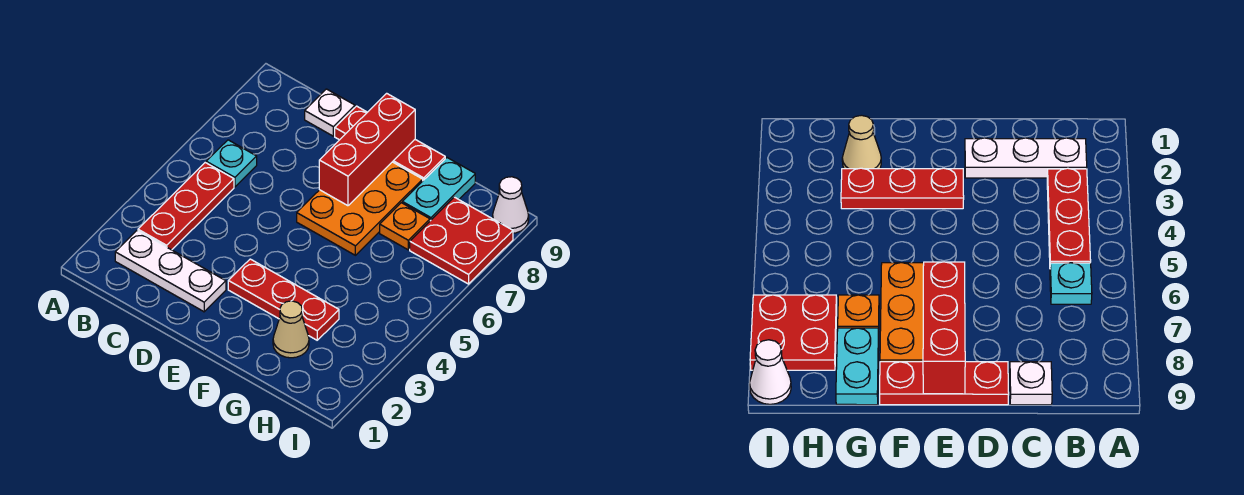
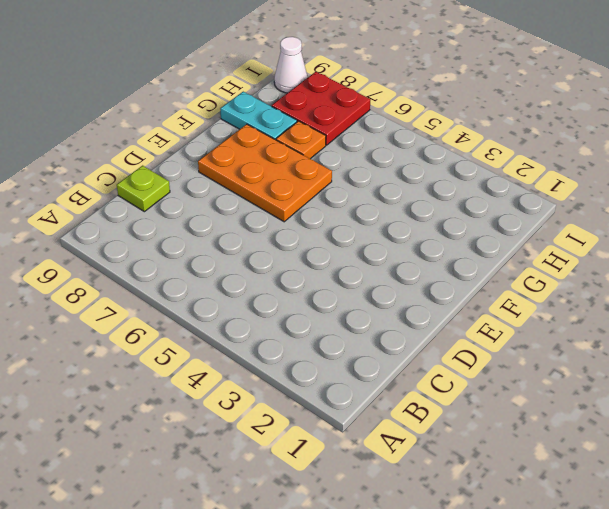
lime 1x1 plate [117,166,170,212] -> white 1x1 plate [305,89,355,136]
none -> white 1x3 plate [115,231,226,312]
none -> red 1x3 plate [138,163,234,250]
none -> cyan 1x1 plate [206,140,257,187]

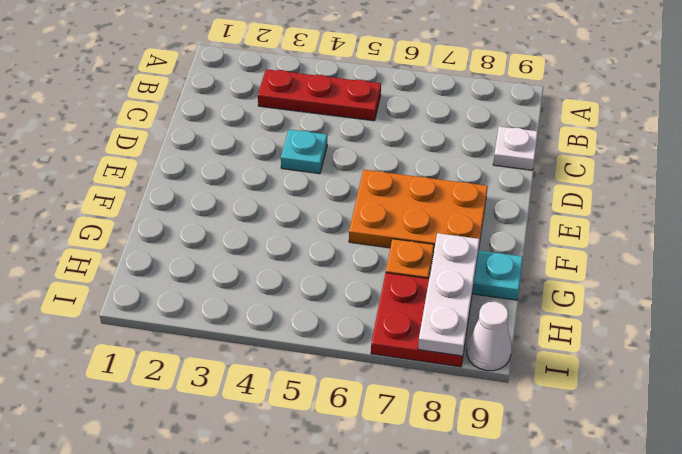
cyan 1x1 plate [281,130,327,174] -> cyan 1x1 plate moved to [206,140,257,187]
white 1x3 plate [418,233,480,356] -> white 1x3 plate moved to [115,231,226,312]
none -> red 1x3 plate [335,106,445,180]
none -> red 1x3 plate [228,259,339,340]
none -> tan 1x1 cone [273,301,309,358]

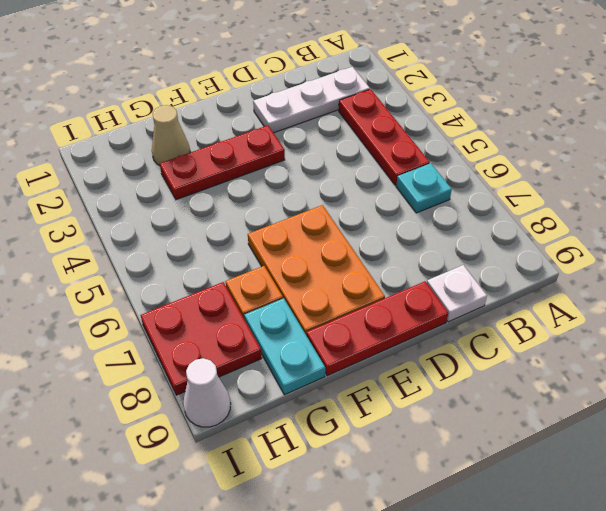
none -> red 1x3 brick [319,93,415,206]

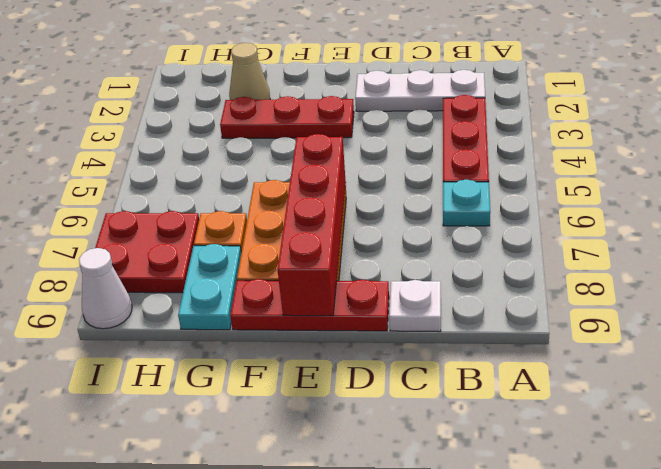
red 1x4 brick [278,134,346,316] -> red 1x3 brick [319,93,415,206]

